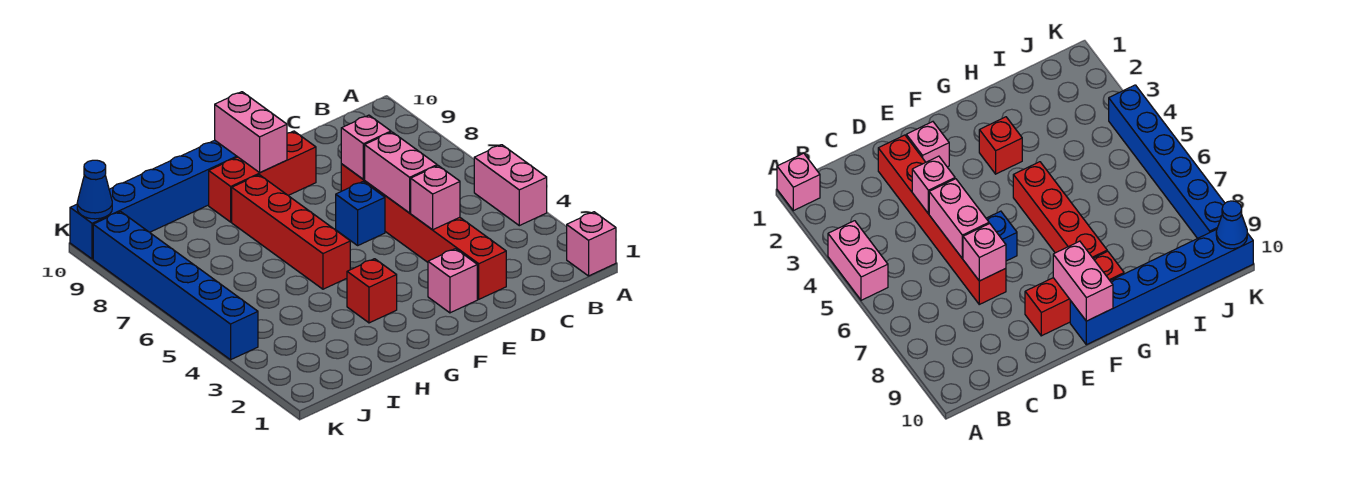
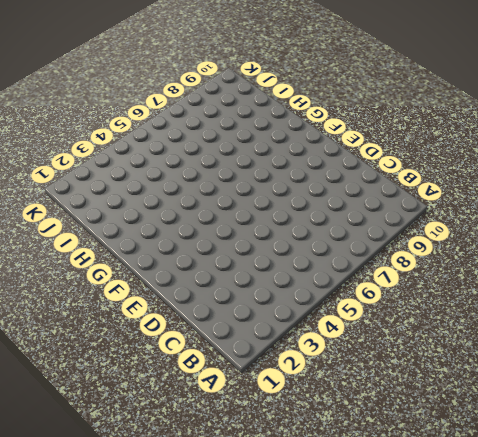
none -> pink 1x1 brick [567,212,616,276]
none -> pink 1x2 brick [474,145,547,226]
none -> red 1x6 brick [341,164,506,299]

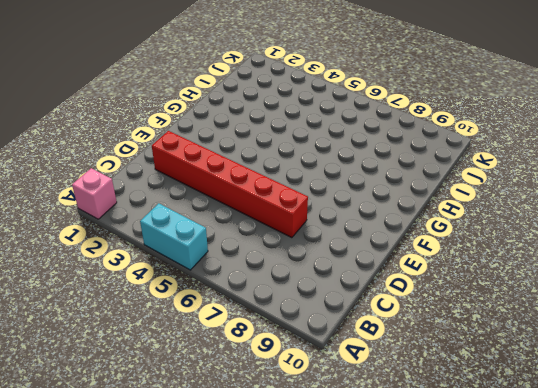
cyan 1x2 brick [140,203,208,270] -> pink 1x2 brick [474,145,547,226]
none -> pink 1x1 brick [428,249,477,313]
none -> blue 1x1 brick [336,182,385,245]
none -> red 1x3 brick [209,131,316,222]

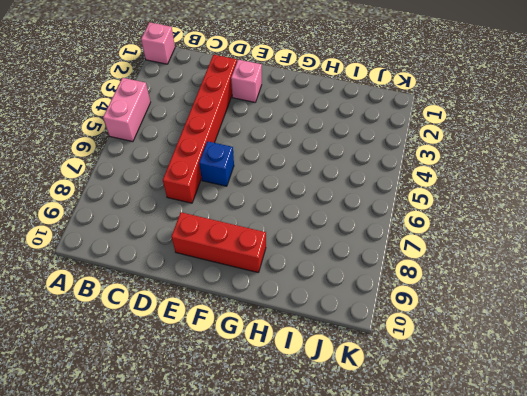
none -> blue 1x6 brick [70,140,237,259]
none -> red 1x1 brick [347,259,397,323]
none -> red 1x4 brick [232,175,350,289]

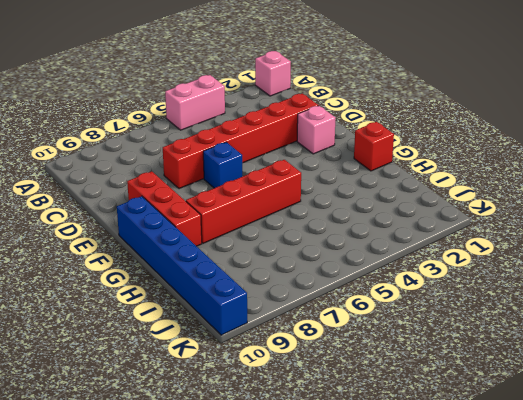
red 1x1 brick [354,122,394,171] -> red 1x1 brick moved to [347,259,397,323]
none -> blue 1x6 brick [93,212,258,360]
none -> pink 1x1 brick [411,166,460,230]
none -> pink 1x2 brick [365,132,437,213]

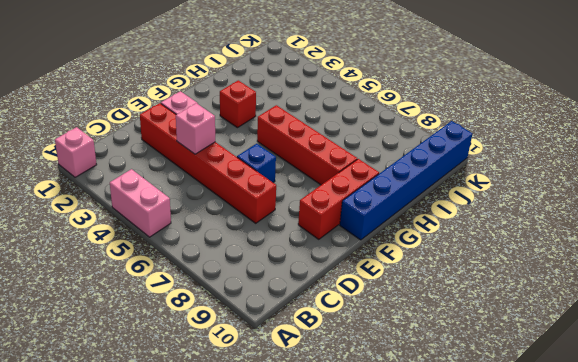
none -> blue 1x6 brick [93,212,258,360]
none -> pink 1x2 brick [365,132,437,213]
none -> pink 1x1 brick [341,115,391,179]

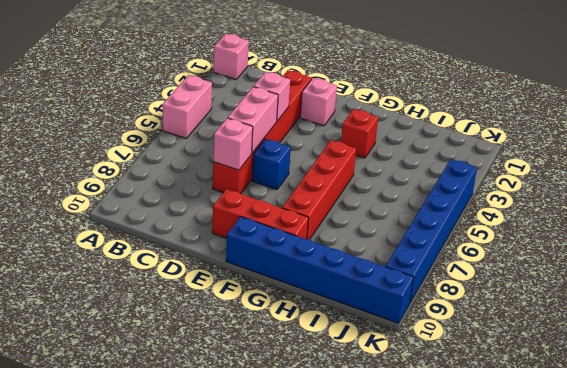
none -> pink 1x2 brick [215,92,287,172]
none -> blue 1x1 cone [77,160,112,219]

